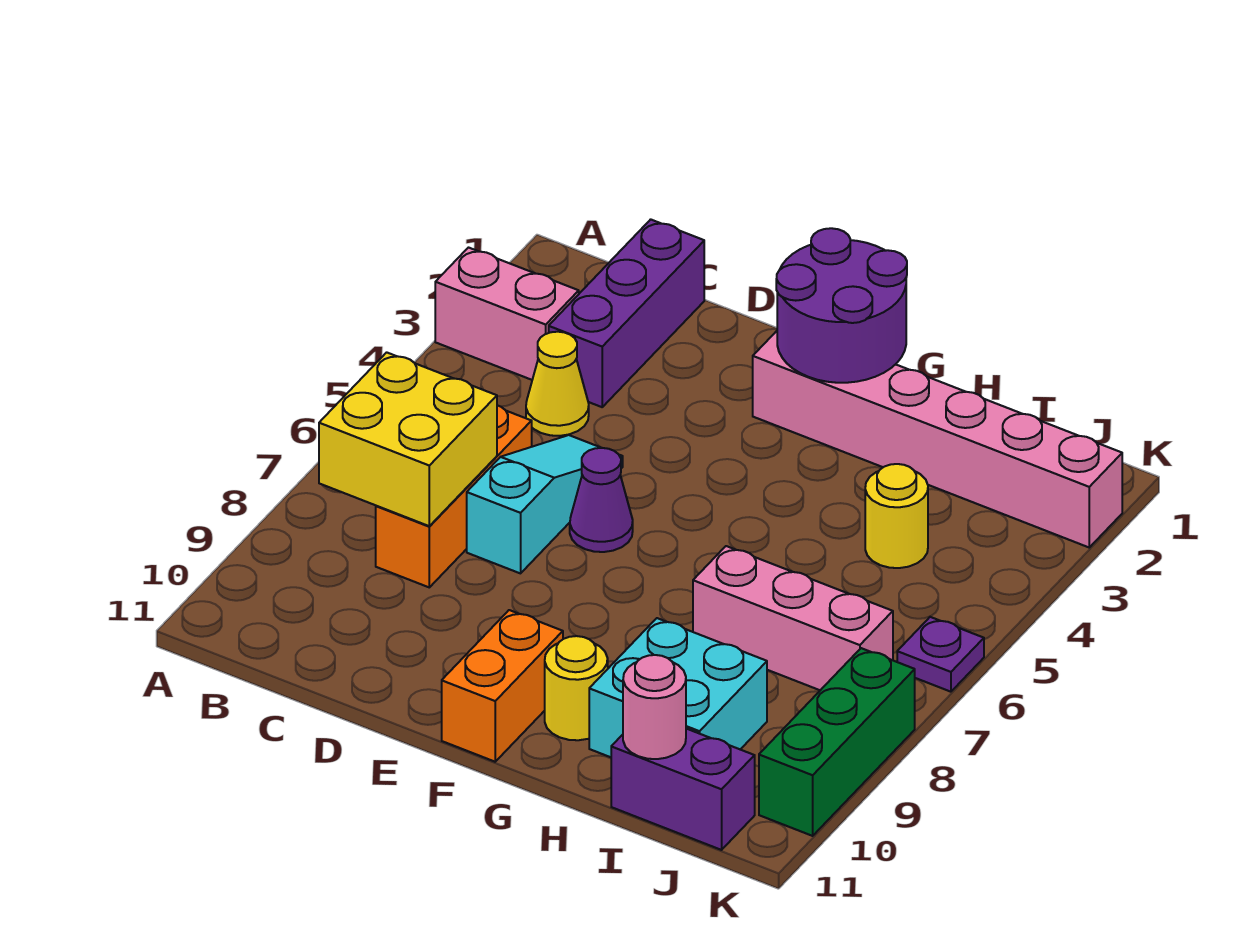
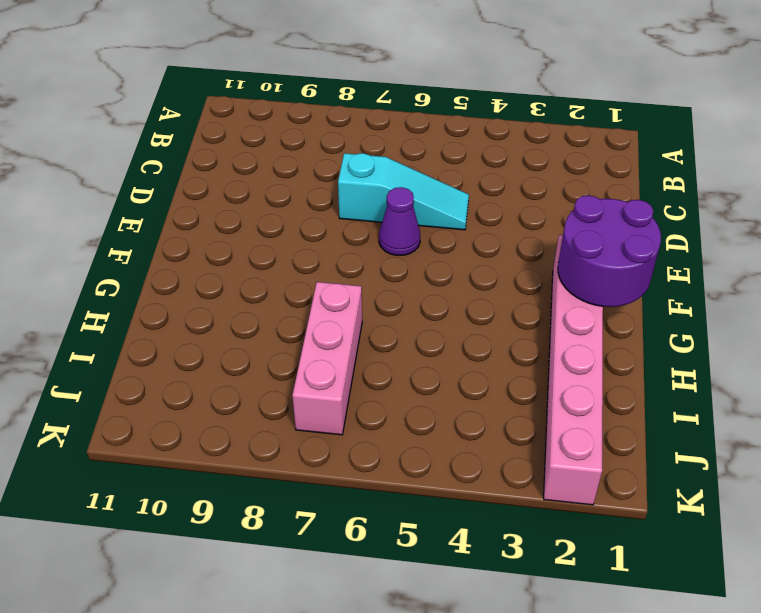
none -> pink 1x2 brick [435,248,579,380]
none -> purple 1x3 brick [549,219,704,407]
none -> yellow 1x1 cone [526,332,589,436]

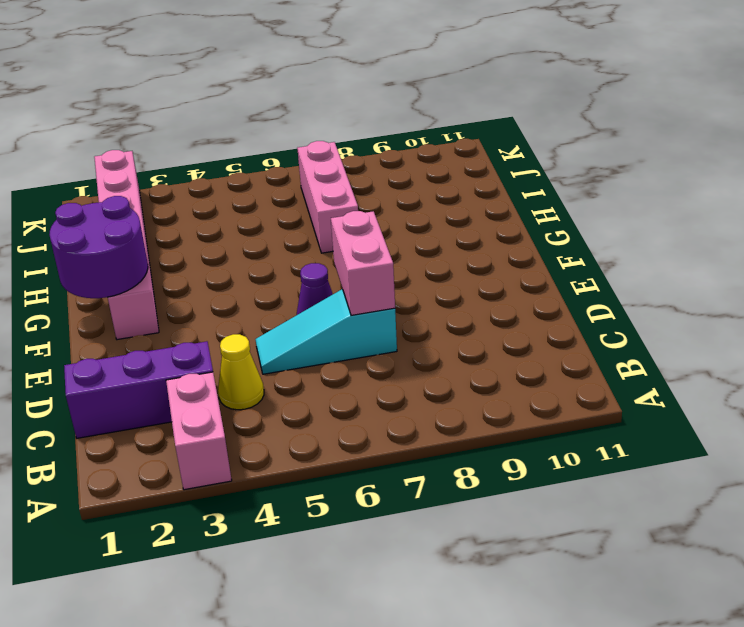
pink 1x2 brick [331,211,395,315] -> none
none -> orange 1x3 brick [376,405,532,587]
none -> orange 1x2 brick [442,610,563,762]
none -> yellow 1x1 round brick [545,636,608,740]

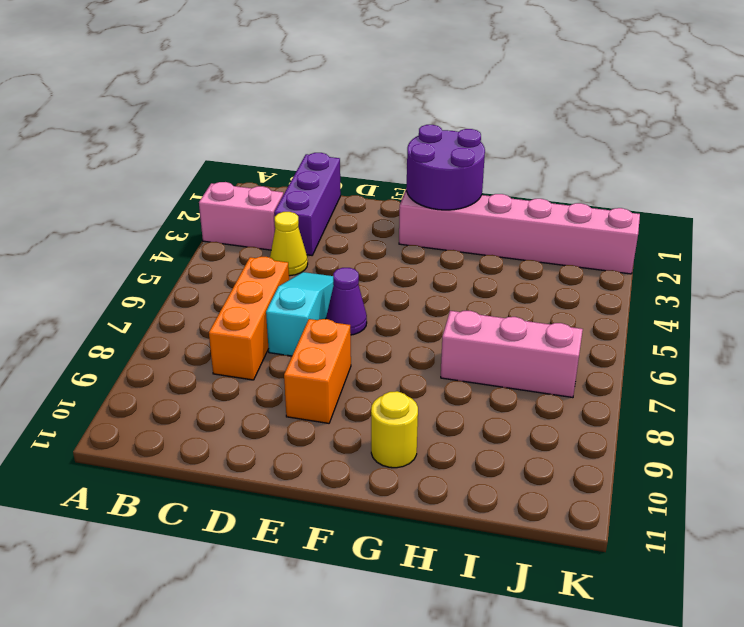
orange 1x2 brick [284,319,351,423] -> orange 1x2 brick moved to [442,610,563,762]
none -> cyan 2x2 brick [589,618,767,757]
none -> yellow 1x1 round brick [865,464,928,568]
none -> purple 1x2 brick [611,729,755,850]

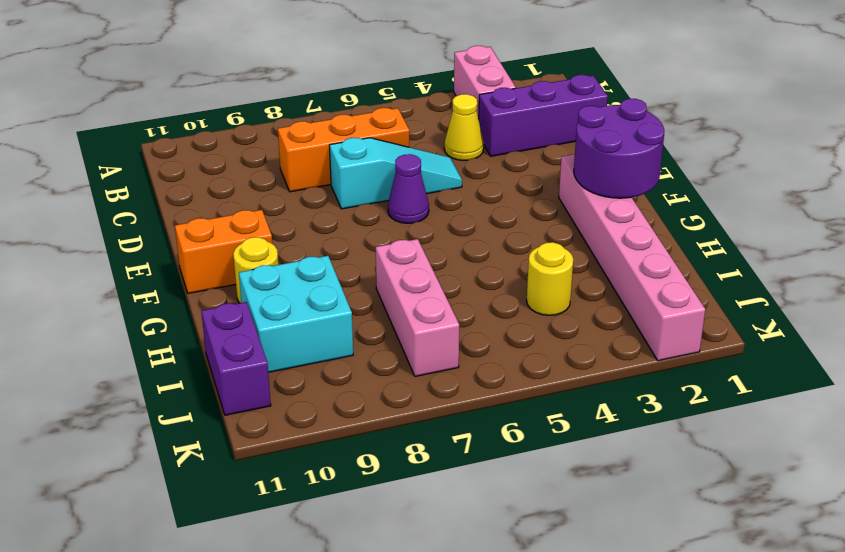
none -> purple 1x1 plate [897,617,984,692]
none -> green 1x3 brick [759,648,915,836]
none -> yellow 2x2 brick [319,352,497,526]

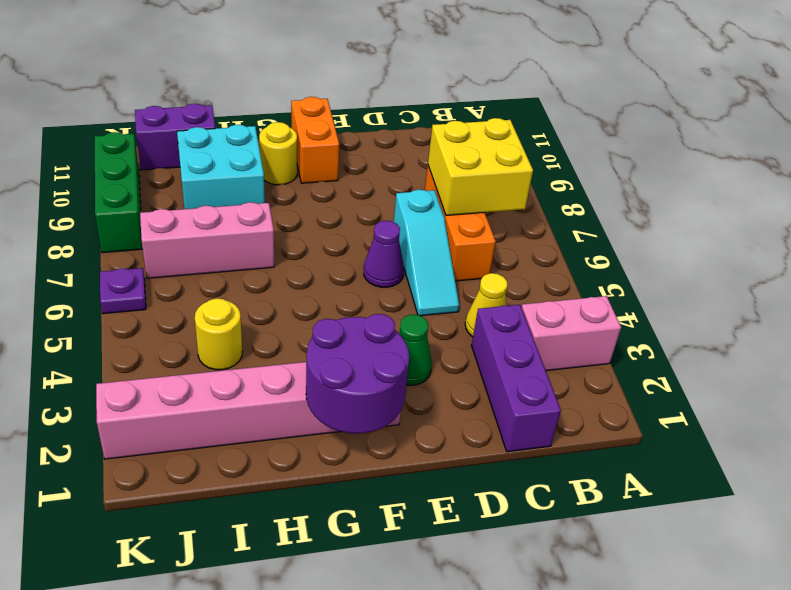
green 1x1 cone [399,314,432,385] -> none
none -> pink 1x1 round brick [623,655,686,759]

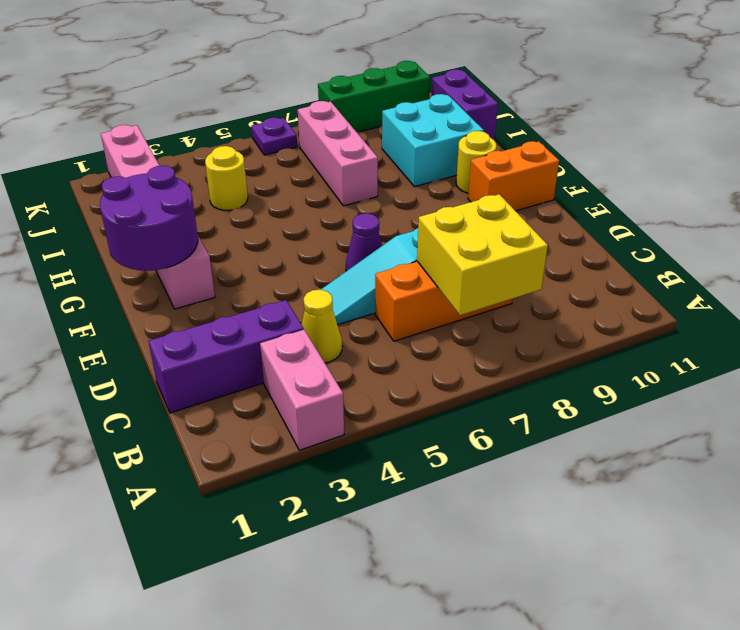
none -> pink 1x1 round brick [623,655,686,759]

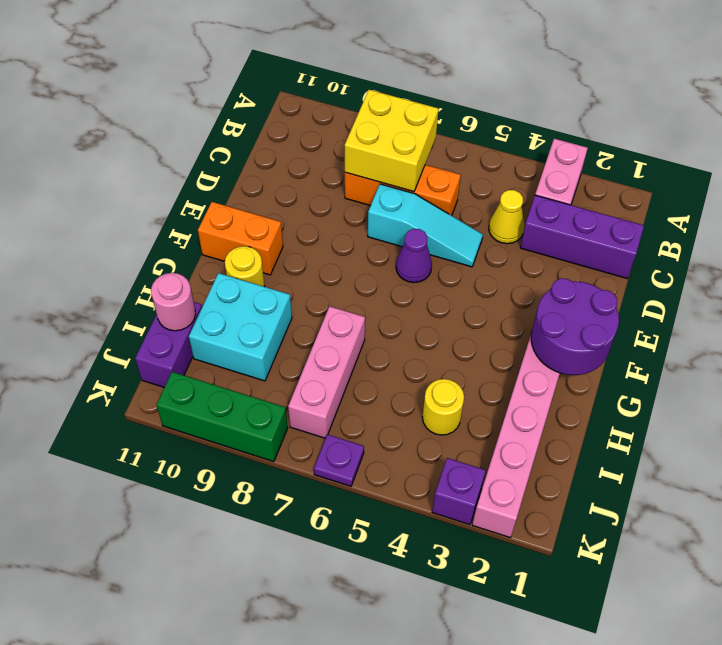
purple 1x1 brick [432,458,486,525] -> none

